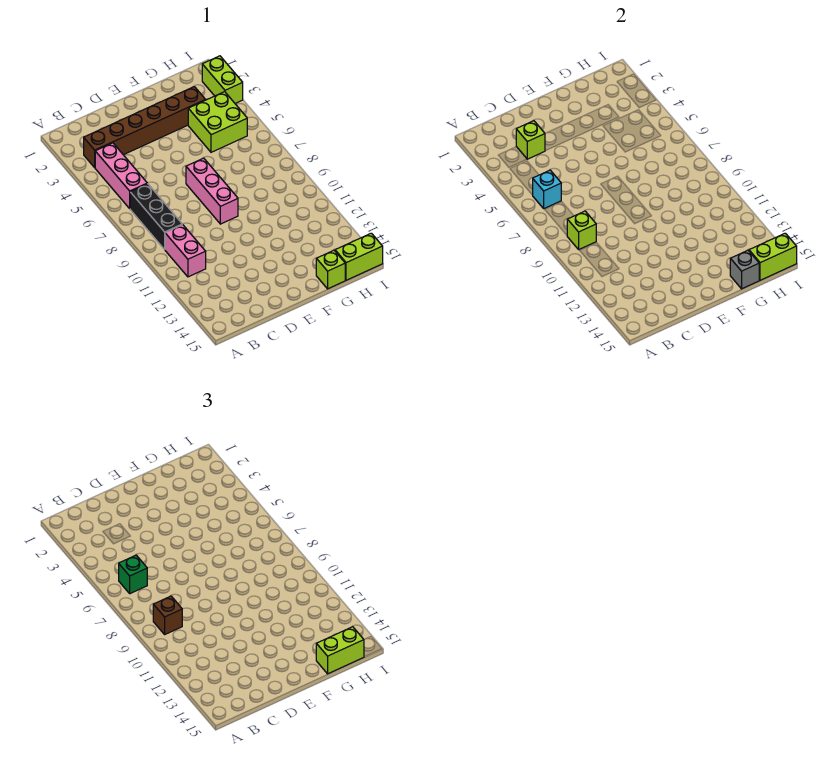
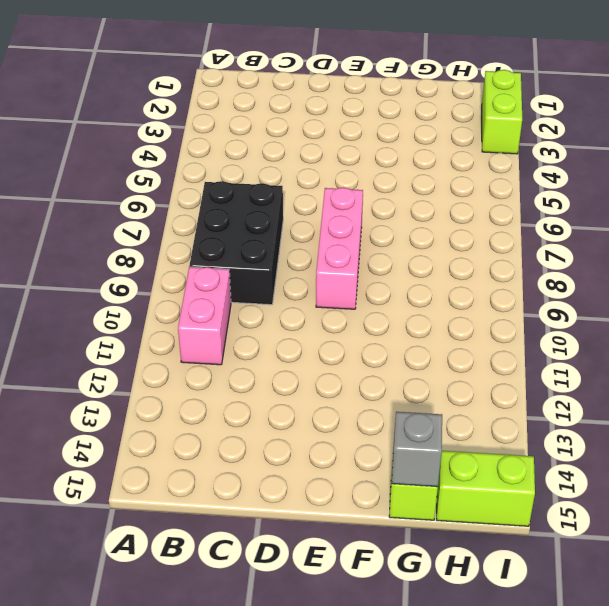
black 2x3 brick [189,181,283,305] -> black 1x3 brick [130,184,182,249]
none -> brown 1x6 brick [84,87,206,168]
none -> pink 1x3 brick [95,143,147,208]
none -> lime 2x2 brick [188,92,247,152]

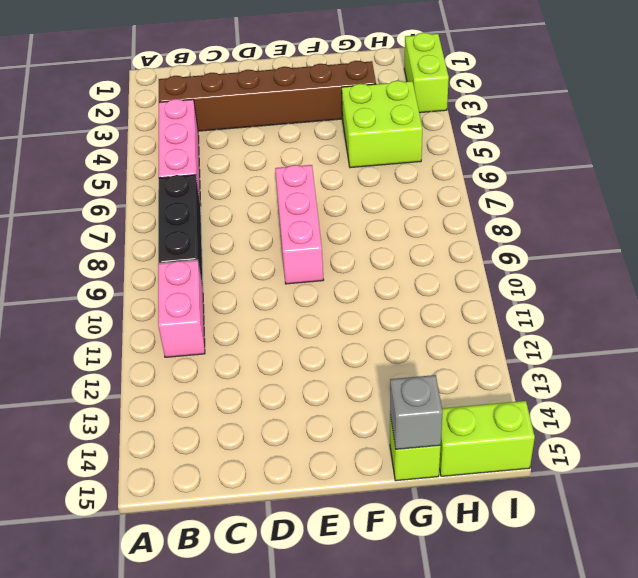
none -> cyan 1x1 brick [533,170,561,209]
none -> lime 1x1 brick [567,211,596,249]
none -> lime 1x1 brick [516,121,545,159]

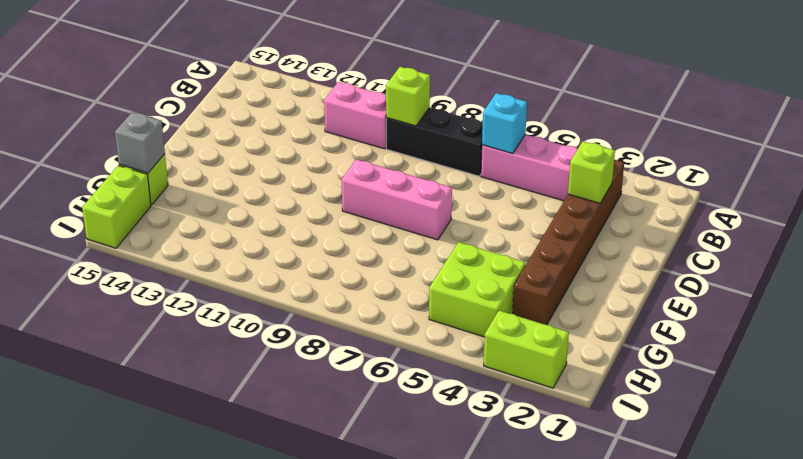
none -> lime 1x2 brick [749,233,797,281]
none -> green 1x1 brick [119,555,147,594]
none -> brown 1x1 brick [153,596,182,634]

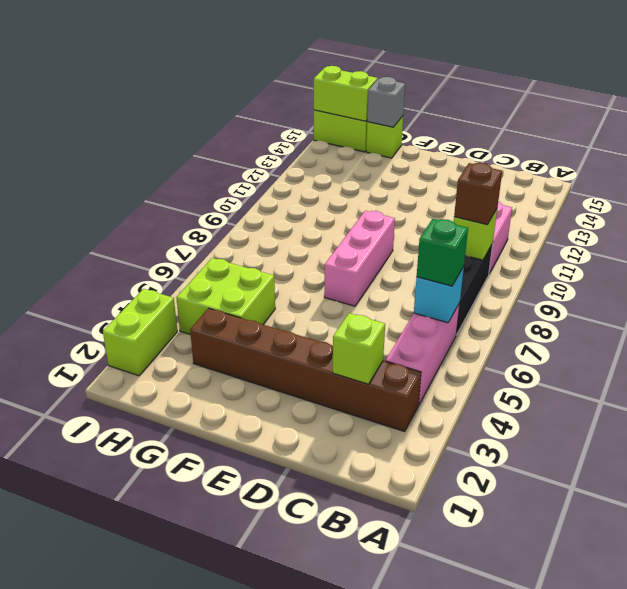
none -> lime 1x2 brick [316,627,364,674]

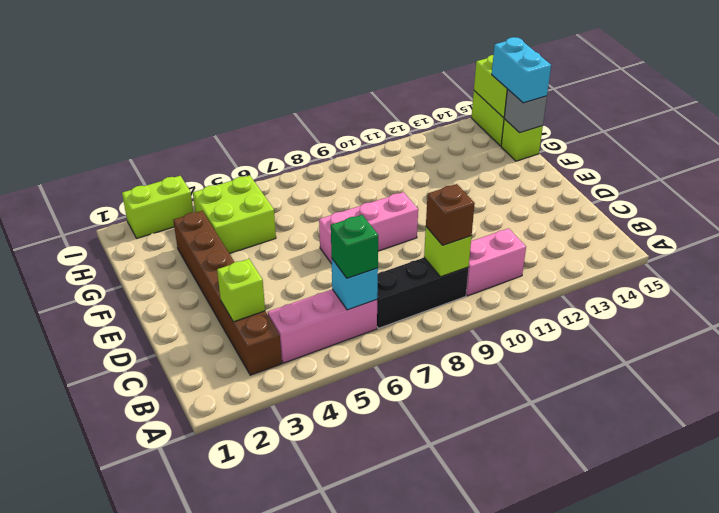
cyan 1x2 brick [492,37,551,103] -> lime 1x2 brick [316,627,364,674]

